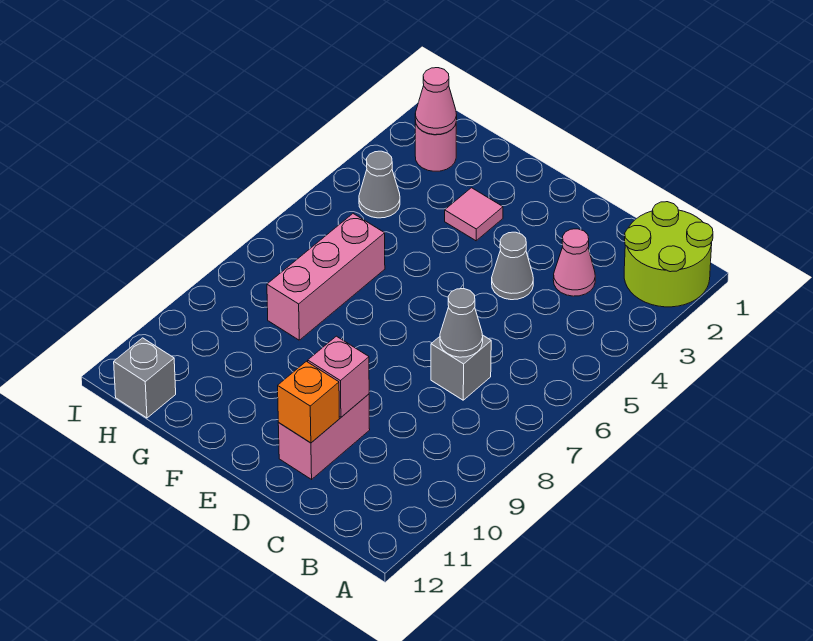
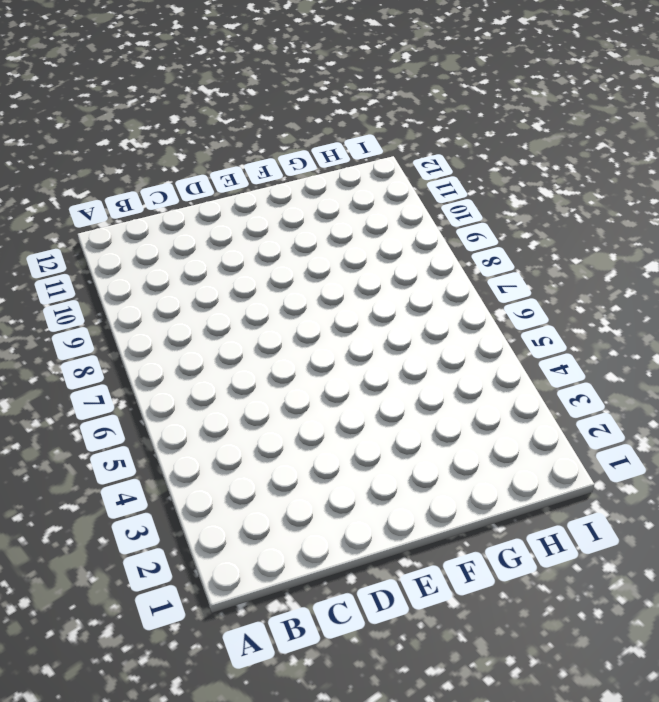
none -> lime 2x2 round brick [624,202,713,307]
none -> pink 1x1 cone [553,229,595,296]
none -> grey 1x1 brick [431,335,491,400]

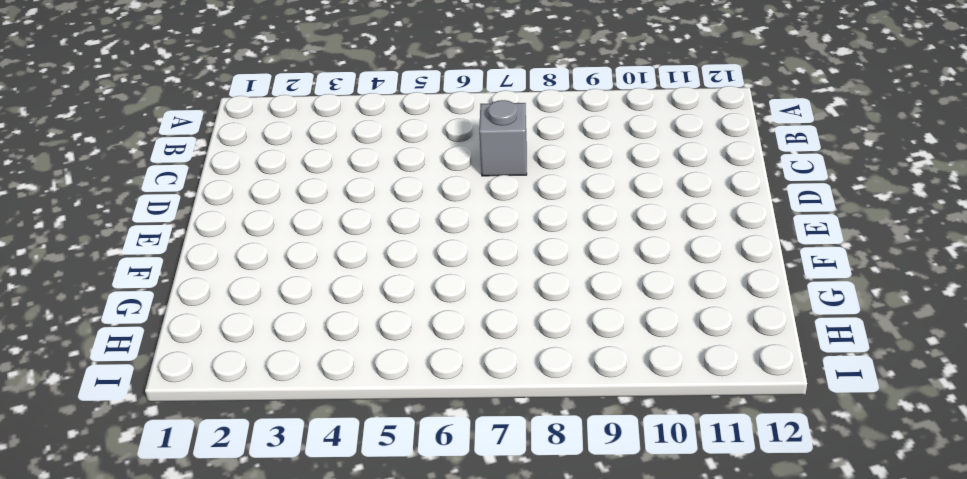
none -> lime 2x2 round brick [624,202,713,307]
none -> pink 1x1 cone [553,229,595,296]
none -> grey 1x1 cone [492,232,533,300]

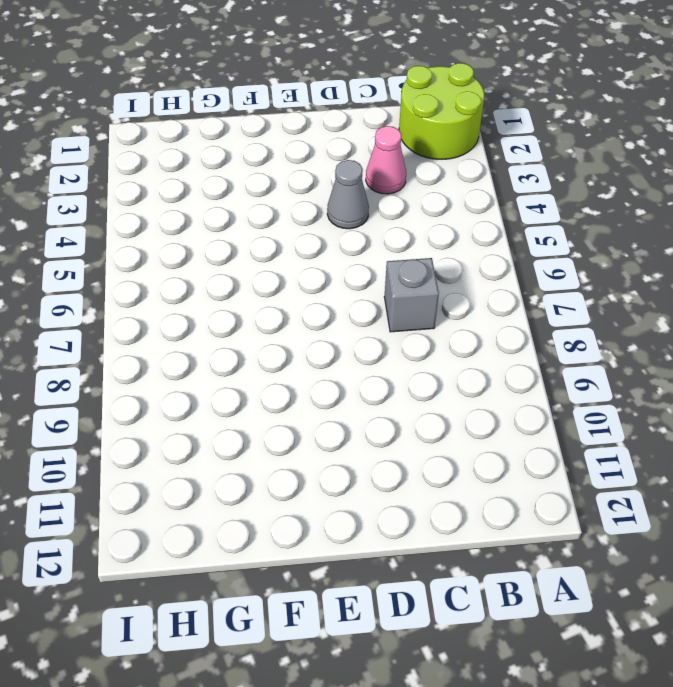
none -> pink 1x2 brick [278,394,370,479]
none -> pink 1x1 tile [445,188,503,241]
none -> pink 1x3 brick [267,214,385,340]

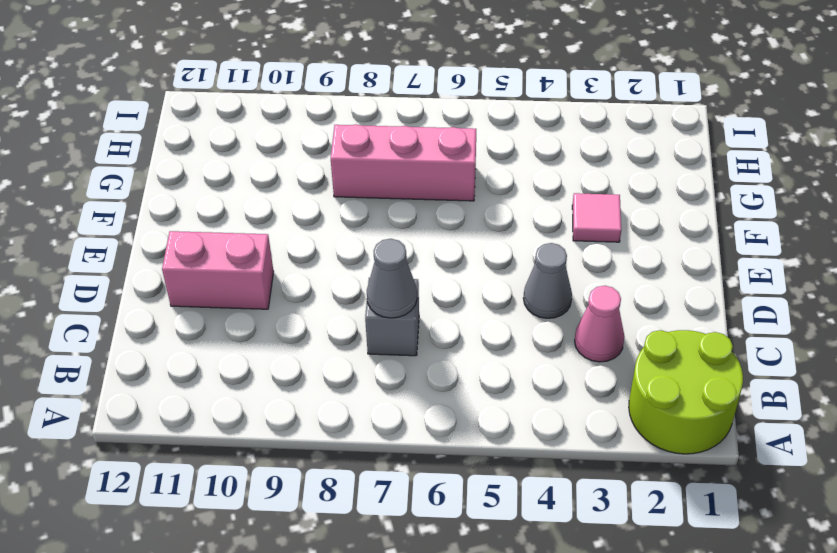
none -> pink 1x1 round brick [415,120,456,171]
none -> grey 1x1 cone [359,151,400,218]
none -> grey 1x1 brick [114,338,176,418]

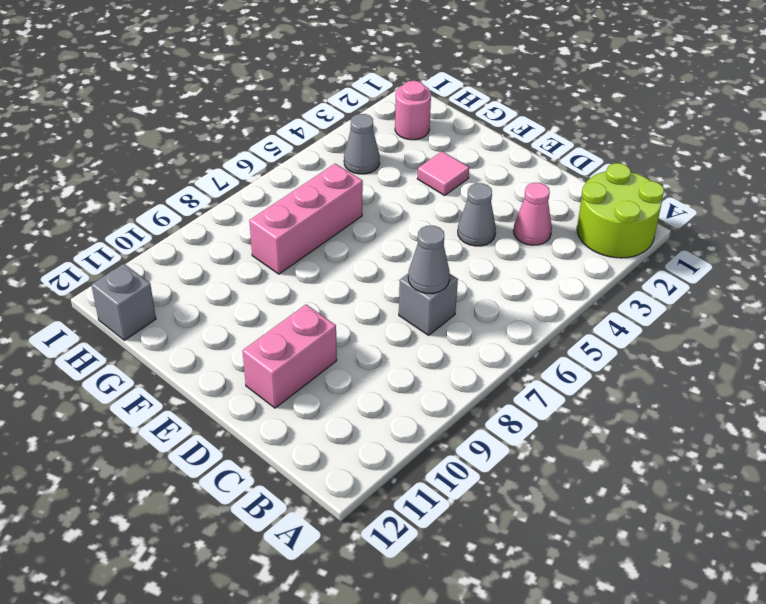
none -> pink 1x1 brick [308,336,369,417]
none -> orange 1x1 brick [278,361,339,443]
none -> pink 1x1 cone [415,68,457,135]

